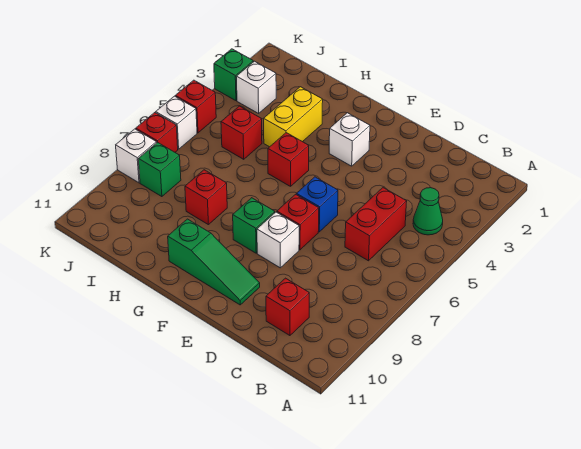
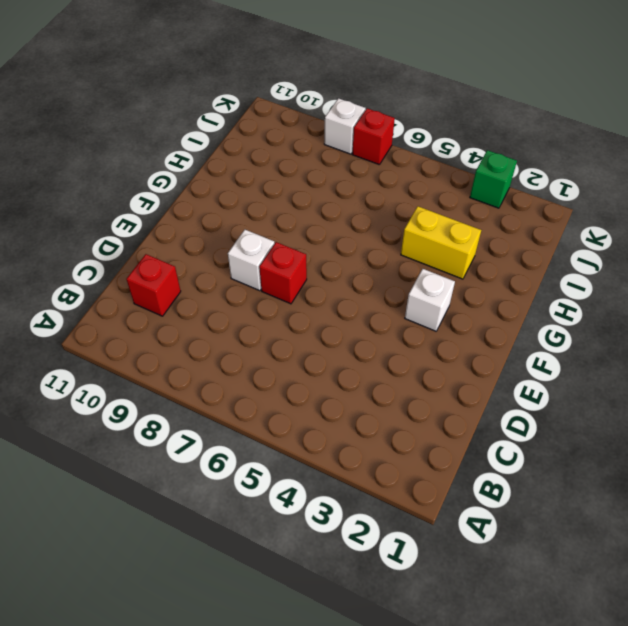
none -> green 1x1 cone [413,188,443,235]
none -> red 1x2 brick [345,188,407,261]
none -> blue 1x1 brick [296,177,338,232]

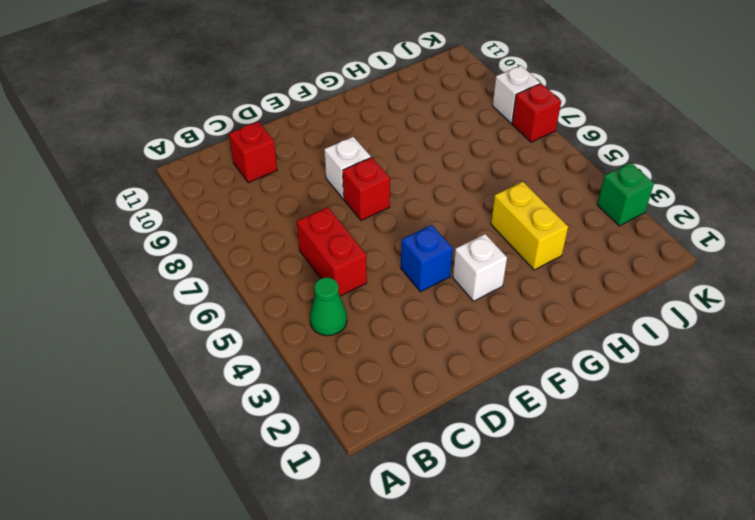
blue 1x1 brick [401,225,453,292] -> blue 1x1 brick moved to [296,177,338,232]
none -> green 1x3 slope [168,219,260,305]
none -> green 1x1 brick [233,198,275,253]
none -> red 1x1 brick [268,133,309,186]

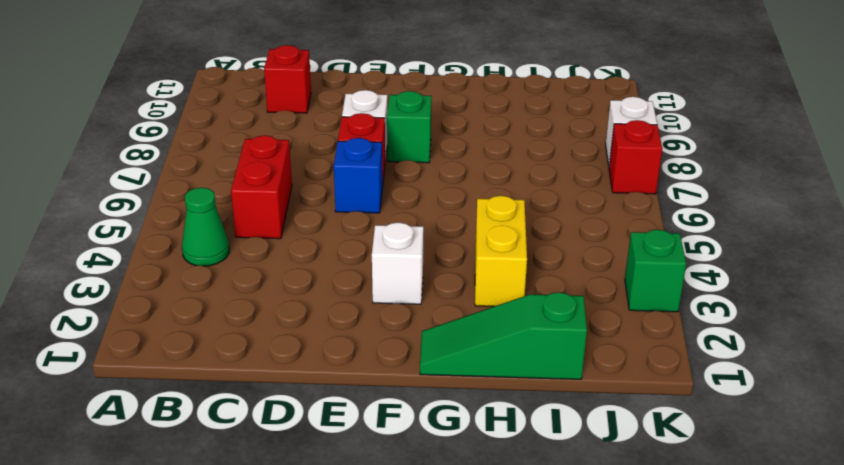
green 1x3 slope [420,292,587,379] -> green 1x3 slope moved to [168,219,260,305]
none -> red 1x1 brick [268,133,309,186]
none -> red 1x1 brick [185,170,227,225]
none -> red 1x1 brick [221,106,262,159]

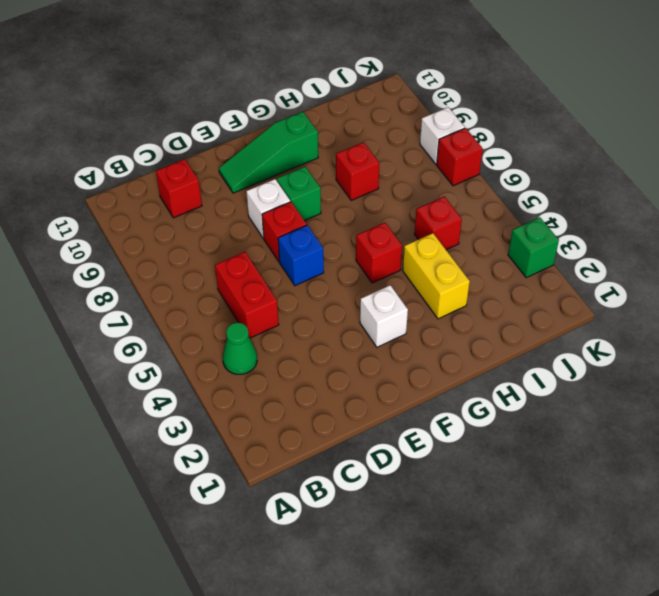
none -> white 1x1 brick [236,61,276,113]
none -> green 1x1 brick [138,142,181,197]
none -> red 1x1 brick [175,80,216,133]

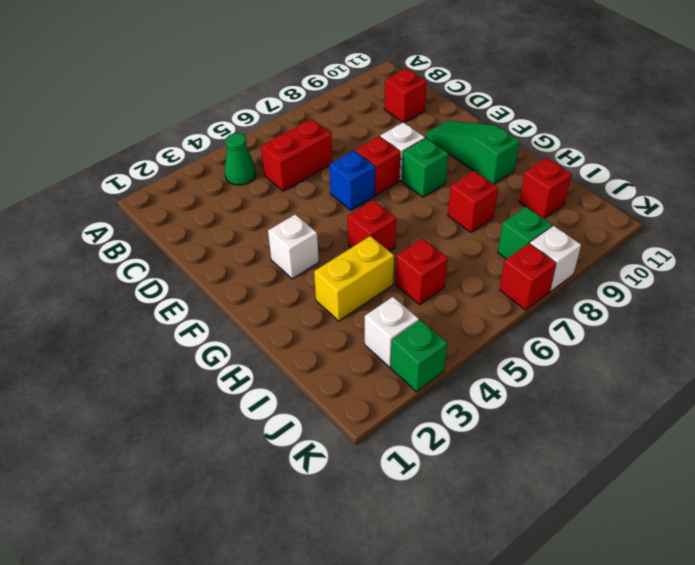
red 1x1 brick [519,158,572,218] -> red 1x1 brick moved to [175,80,216,133]
none -> white 1x1 brick [156,96,197,149]

